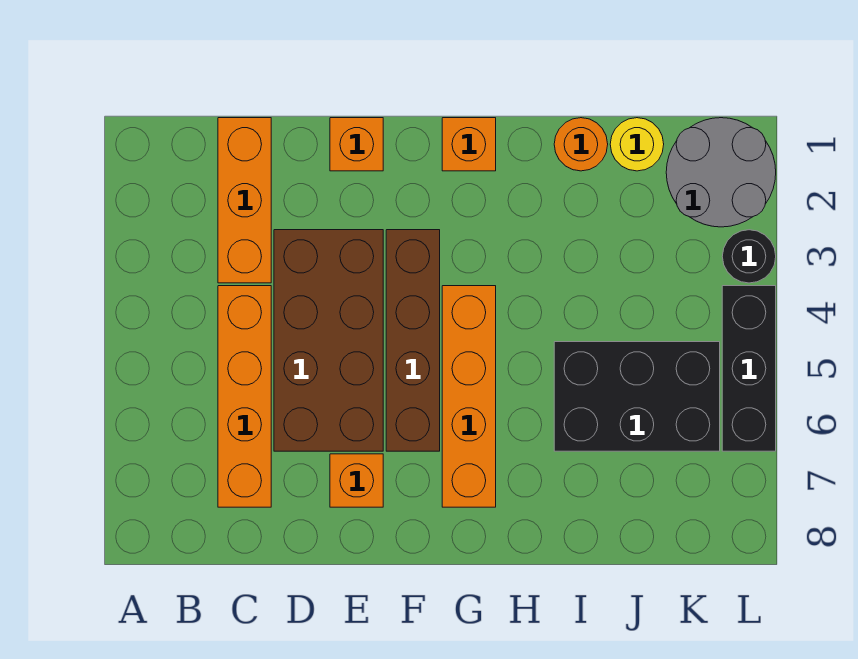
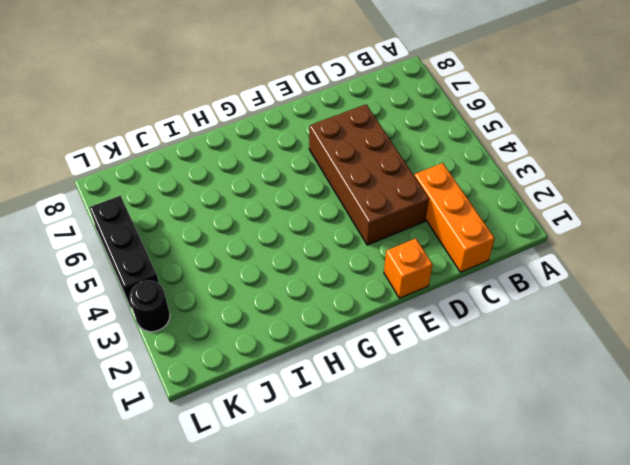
none -> orange 1x4 brick [218,286,271,507]
none -> orange 1x1 brick [330,454,383,507]
none -> brown 1x4 brick [386,230,440,451]

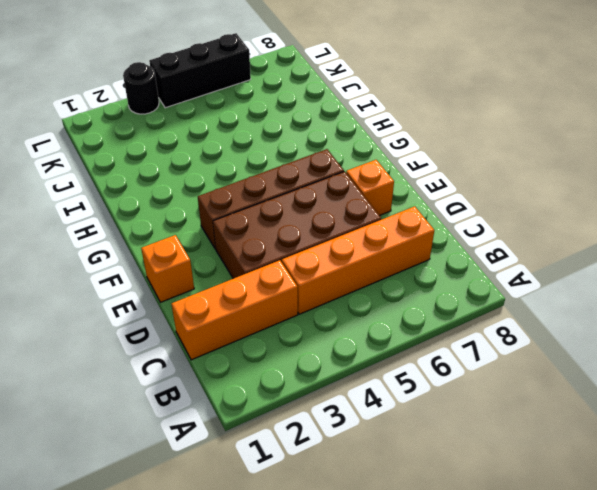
none -> orange 1x1 brick [442,118,496,171]
none -> orange 1x4 brick [442,286,496,507]
none -> orange 1x1 round brick [554,118,608,171]

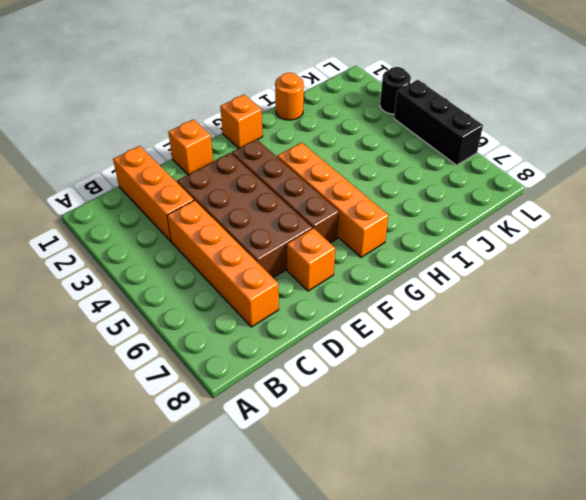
none -> black 2x3 brick [554,342,720,451]
none -> yellow 1x1 round brick [610,118,664,171]
none -> grey 2x2 round brick [666,118,776,227]

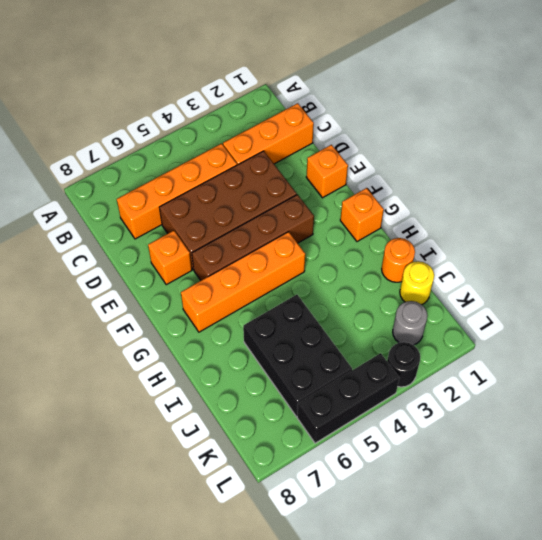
grey 1x1 round brick [393,301,427,345] -> grey 2x2 round brick [666,118,776,227]

